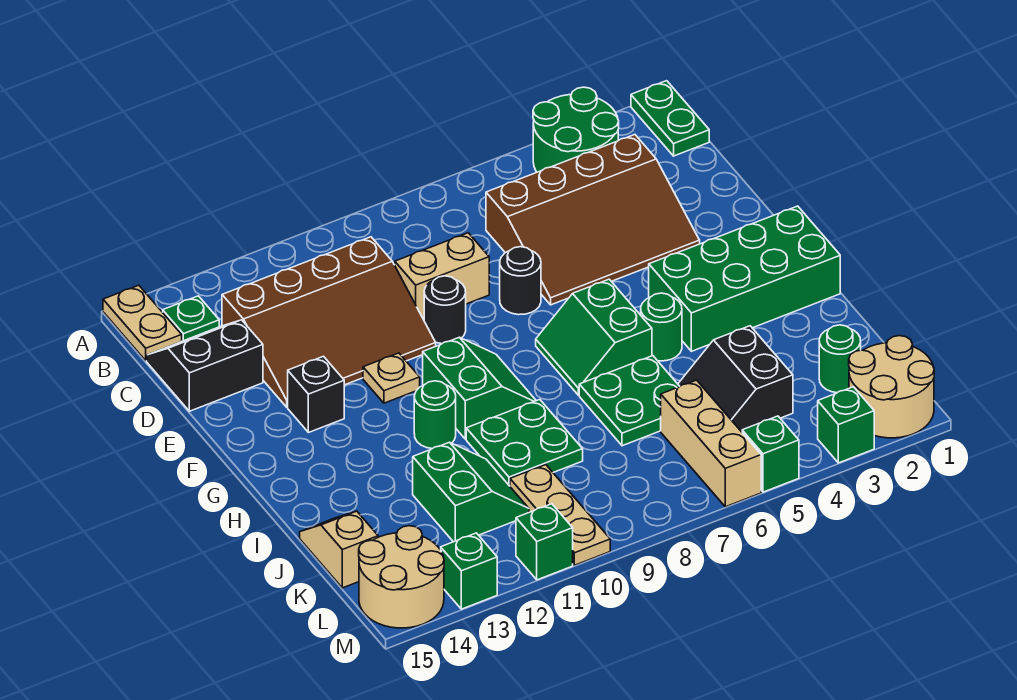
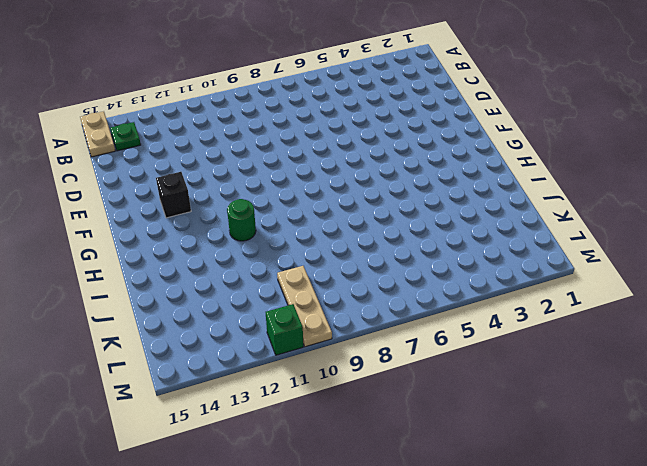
none -> green 1x2 plate [631,81,709,156]
none -> green 2x2 round brick [533,87,619,172]
none -> brown 3x4 slope [486,135,700,305]
none -> brown 3x4 slope [222,237,436,407]

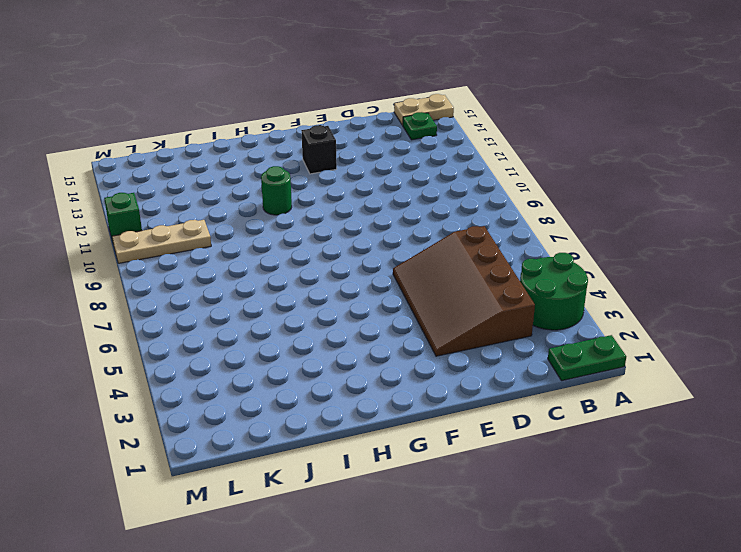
none -> brown 3x4 slope [222,237,436,407]
none -> black 2x2 slope [147,320,263,411]
none -> tan 1x2 brick [395,233,489,320]
none -> black 1x1 round brick [500,247,541,315]

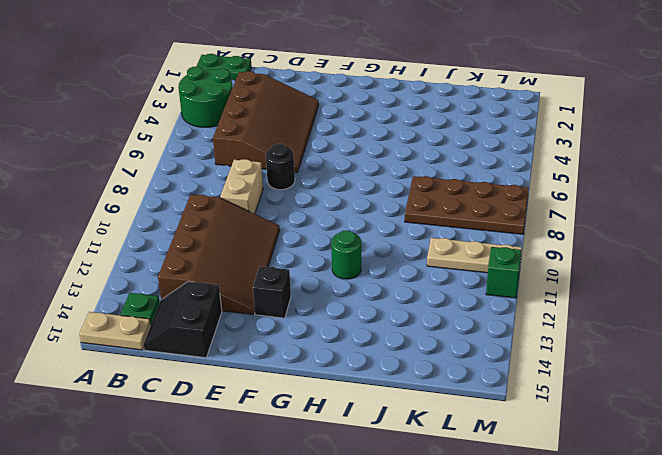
brown 2x4 plate [405,176,529,234] -> green 2x2 plate [579,356,680,446]
none -> black 1x1 round brick [424,276,466,344]
none -> tan 1x1 plate [363,353,420,403]
none -> green 2x4 brick [649,206,840,351]
none -> green 2x2 slope [536,279,652,395]

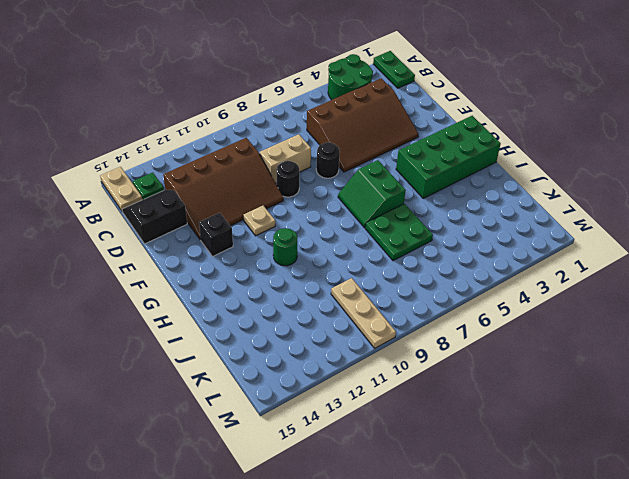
none -> green 2x2 slope [423,337,536,439]
none -> green 1x1 round brick [641,293,682,361]
none -> green 2x2 plate [466,400,583,486]
none -> black 2x2 slope [678,326,793,432]

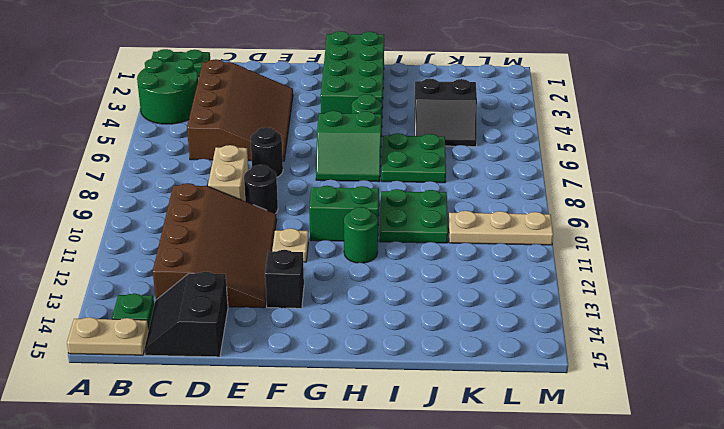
none -> green 2x2 slope [413,442,529,542]
none -> tan 1x2 slope [300,511,378,588]
none -> green 1x1 round brick [819,325,861,393]
none -> tan 1x3 brick [661,380,761,507]

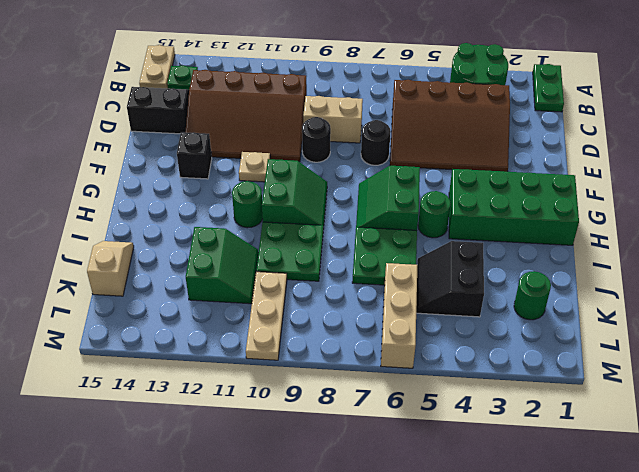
none -> tan 2x2 round brick [849,336,934,438]
none -> tan 2x2 round brick [359,526,444,628]
none -> green 1x1 brick [818,387,874,463]
none -> green 1x1 brick [742,416,799,492]

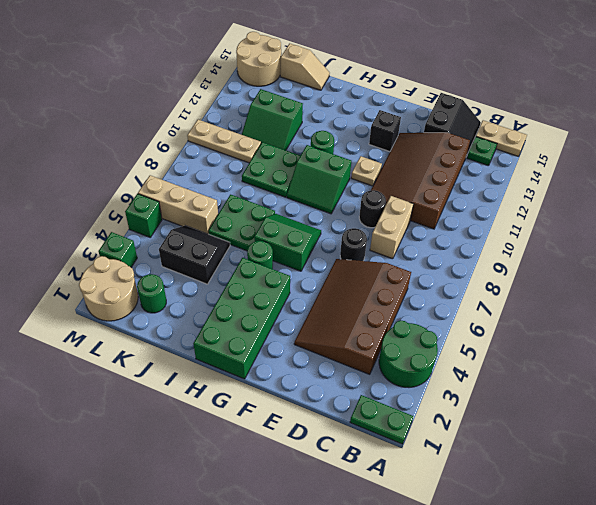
none -> green 1x1 brick [516,504,573,580]
none -> green 1x1 brick [441,533,497,609]

